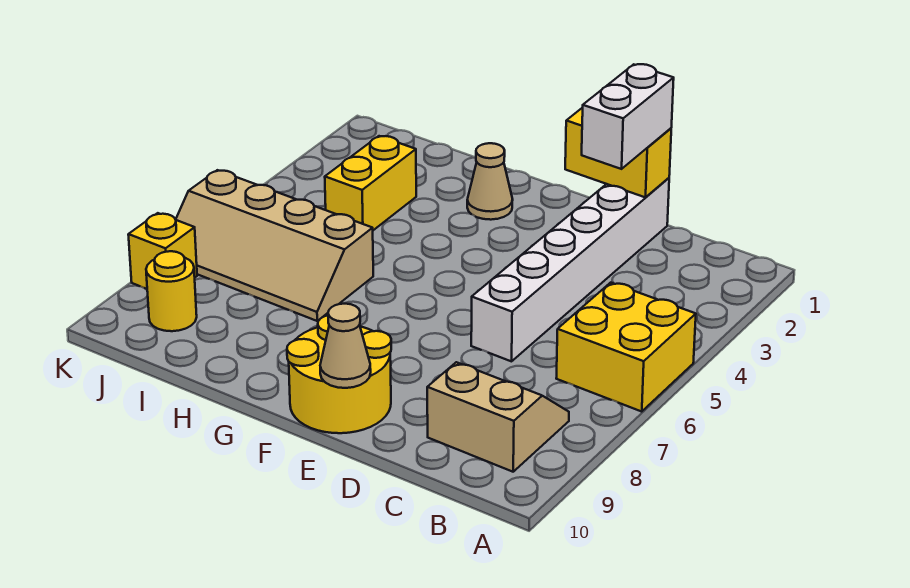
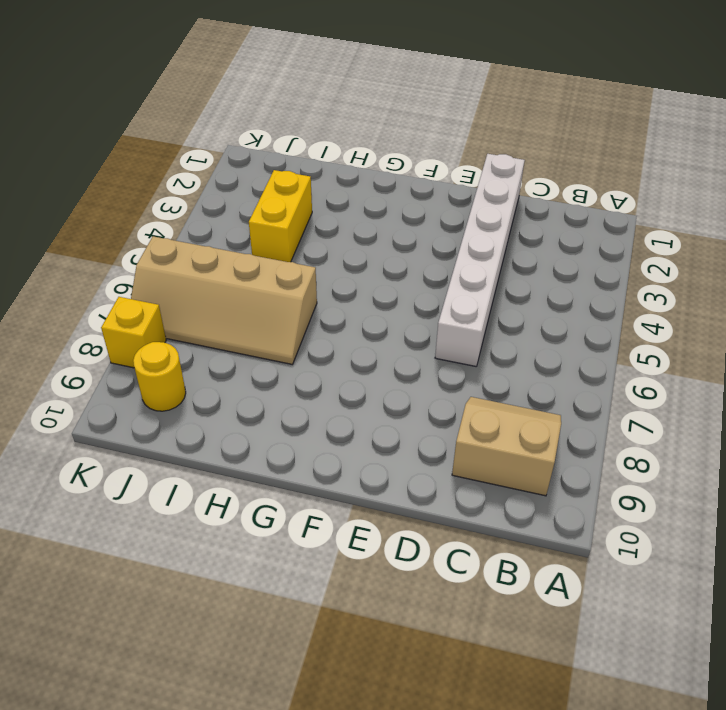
none -> yellow 2x2 brick [556,283,696,412]
none -> yellow 2x2 round brick [287,316,391,433]
none -> tan 1x1 cone [467,143,513,220]

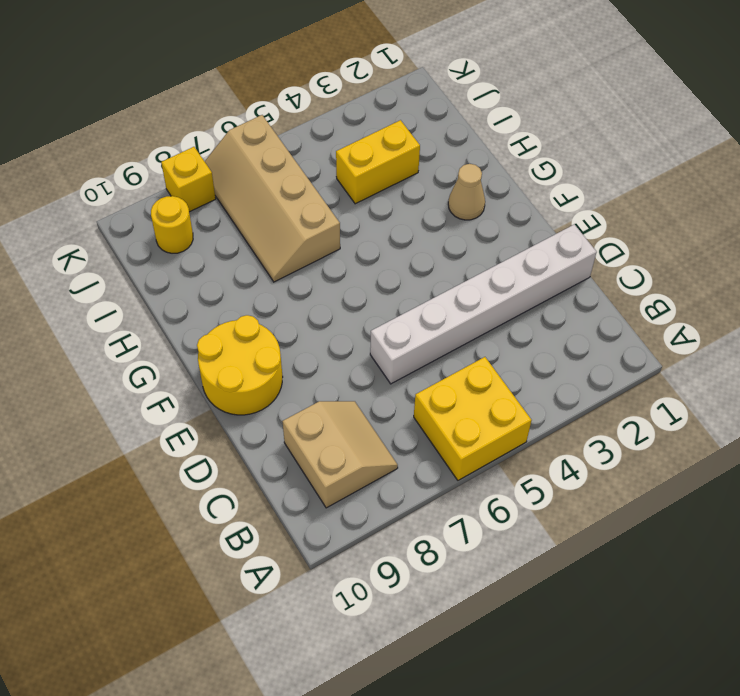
none -> yellow 1x2 brick [565,108,671,197]
none -> tan 1x1 cone [320,304,371,388]
none -> white 1x2 brick [582,64,674,169]

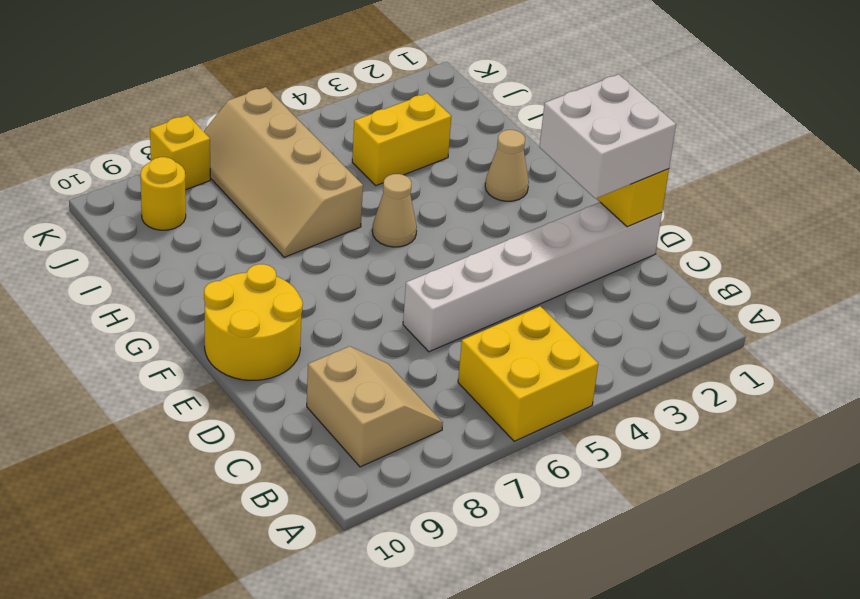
white 2x2 brick [540,74,676,199] -> white 1x2 brick [582,64,674,169]
tan 1x1 cone [372,174,417,247] -> tan 1x1 cone moved to [320,304,371,388]

